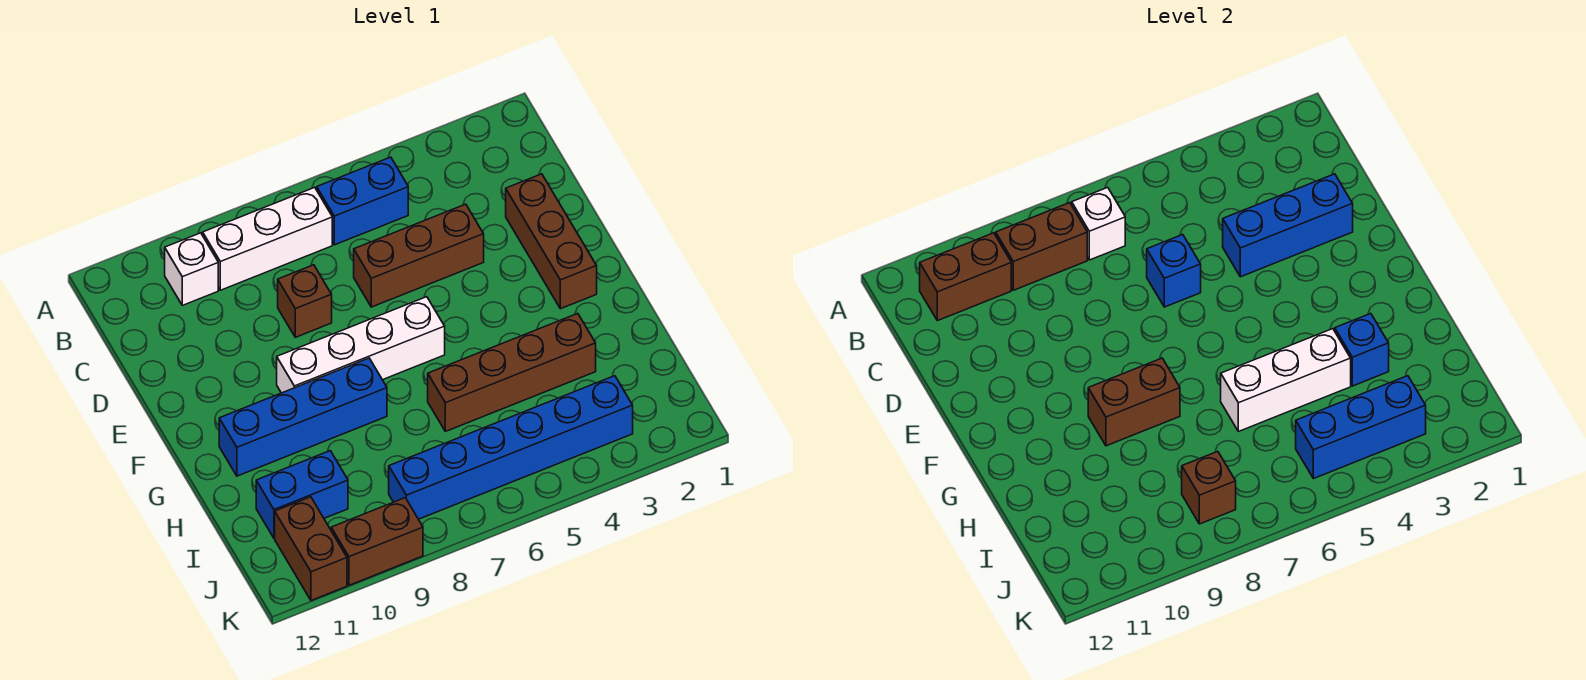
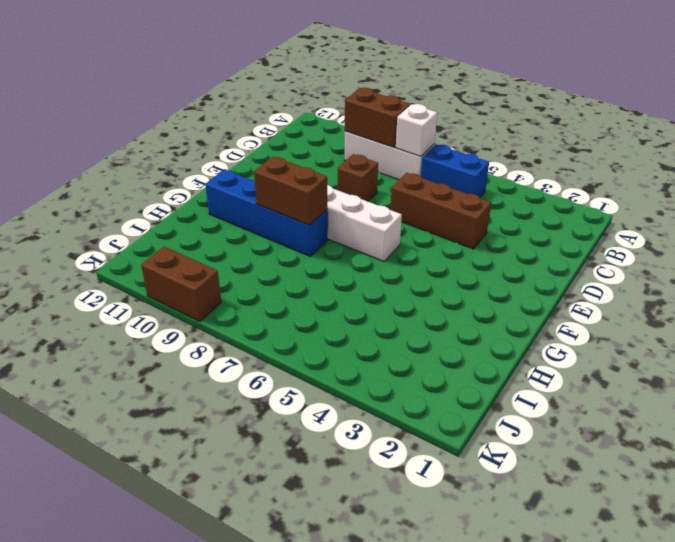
none -> white 1x1 brick [165,233,218,305]
none -> brown 1x3 brick [506,174,597,309]
none -> brown 1x4 brick [428,314,596,431]

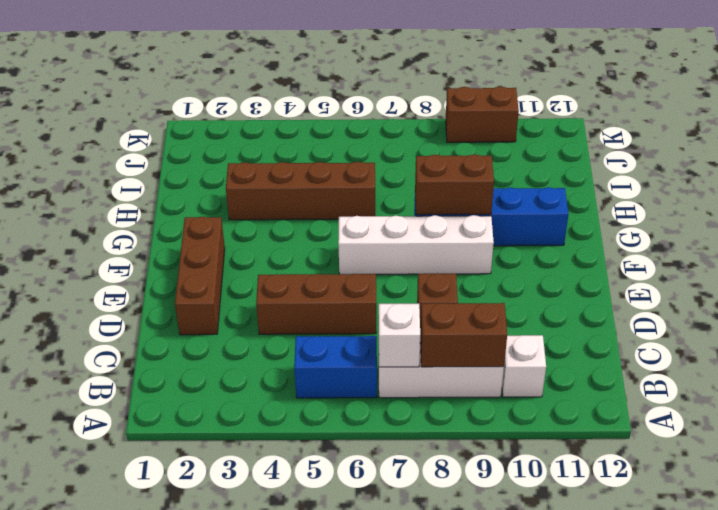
none -> blue 1x2 brick [256,451,348,538]
none -> blue 1x6 brick [389,376,633,519]
none -> brown 1x2 brick [275,497,347,600]

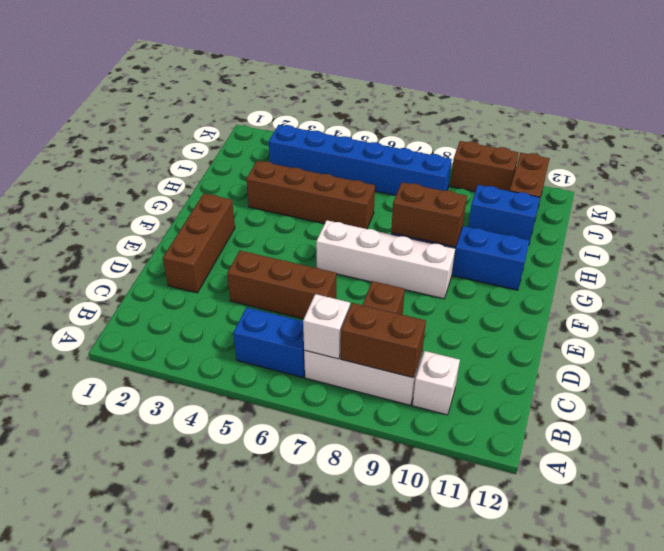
none -> brown 1x2 brick [920,233,1011,321]
none -> blue 1x3 brick [1223,174,1353,277]
none -> blue 1x1 brick [1147,235,1201,307]

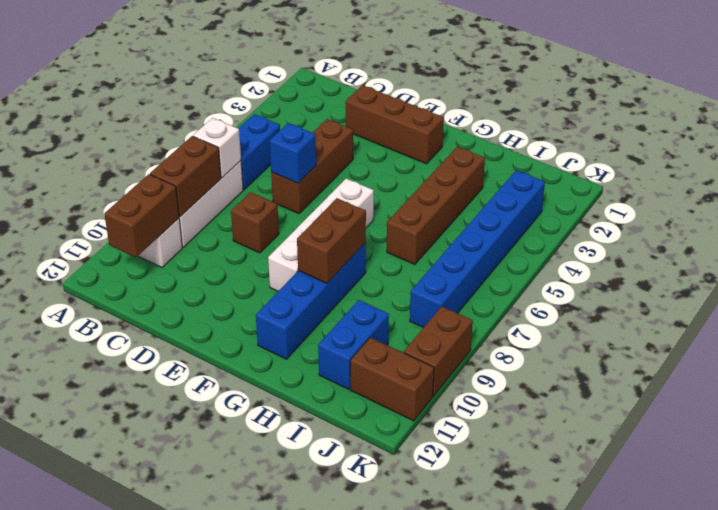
none -> blue 1x3 brick [1223,174,1353,277]
none -> blue 1x1 brick [1335,314,1389,386]
none -> white 1x3 brick [1221,329,1351,431]

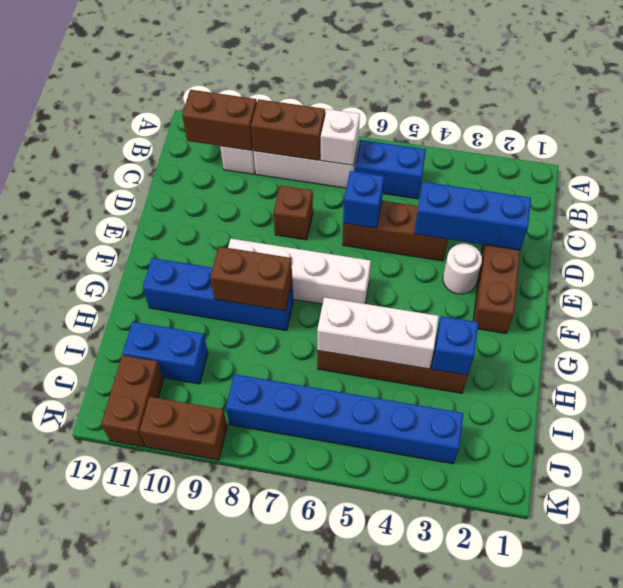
white 1x1 round brick [443,244,482,294] -> none
none -> blue 1x3 brick [1296,376,1426,479]
none -> brown 1x1 brick [1182,451,1236,524]

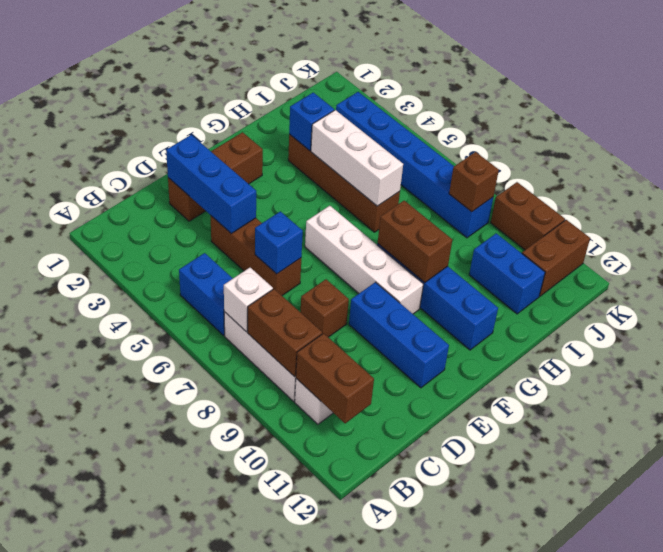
blue 1x3 brick [349,282,449,388] -> blue 1x3 brick moved to [1296,376,1426,479]

